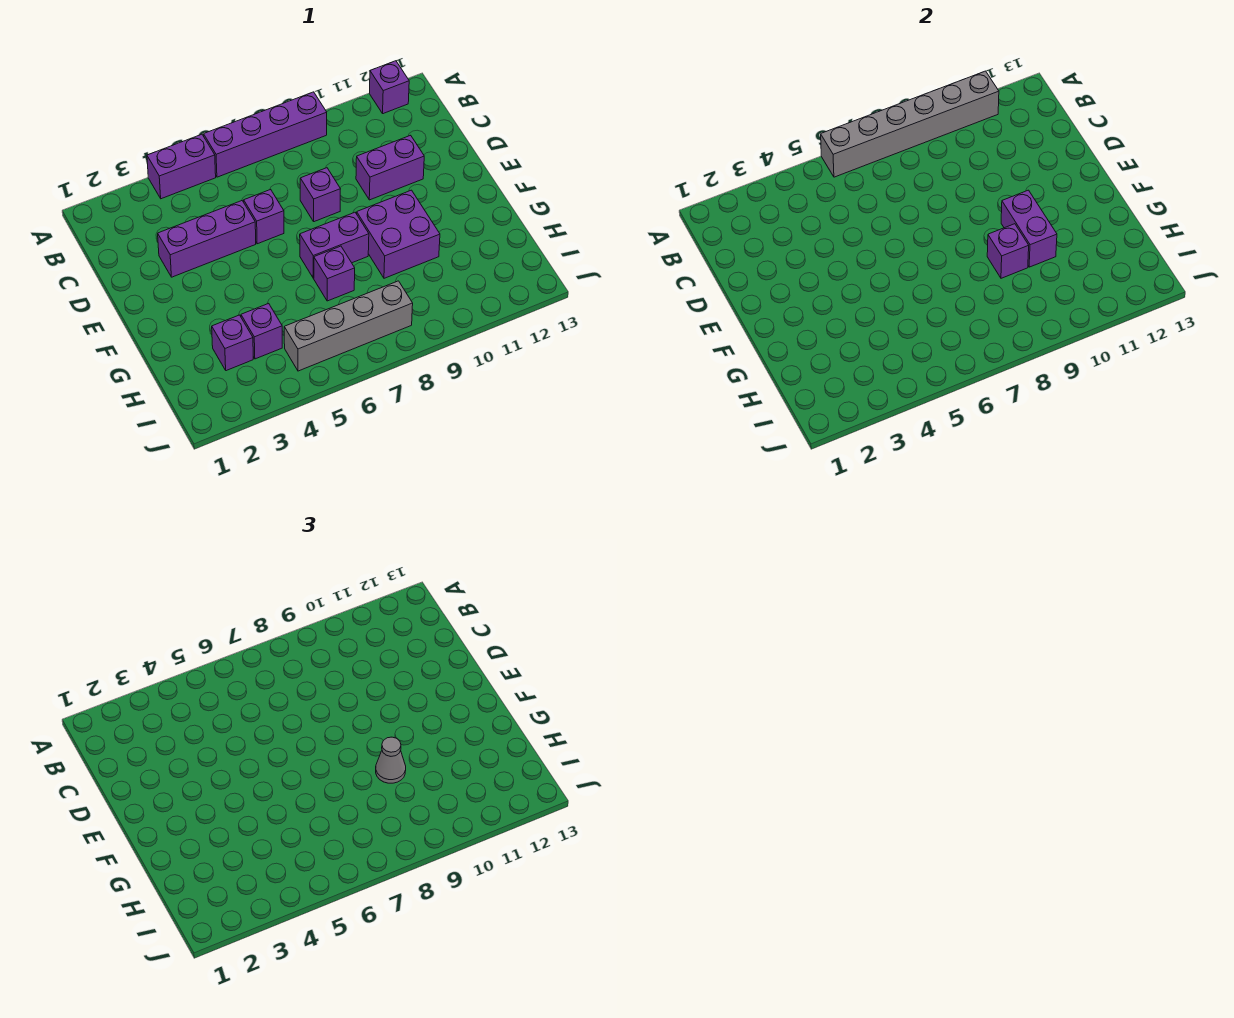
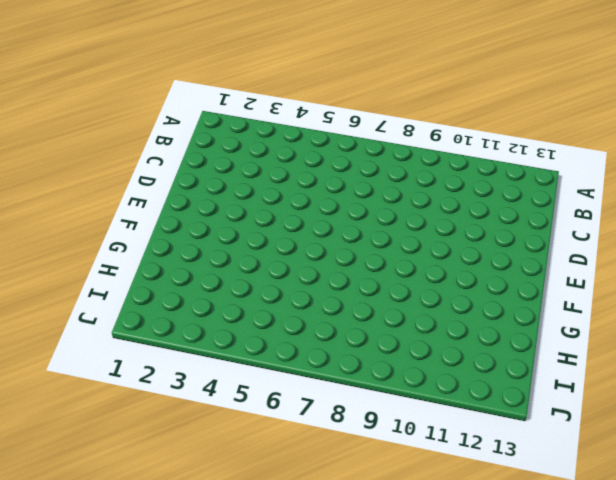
none -> purple 1x2 brick [147,134,216,199]
none -> purple 1x4 brick [204,92,327,177]
none -> purple 1x1 brick [369,61,409,114]

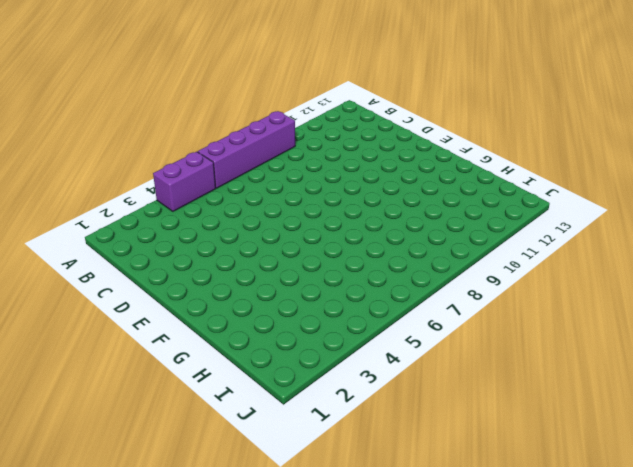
none -> purple 1x1 brick [369,61,409,114]
none -> purple 1x3 brick [158,201,256,277]
none -> purple 1x1 brick [244,189,284,244]

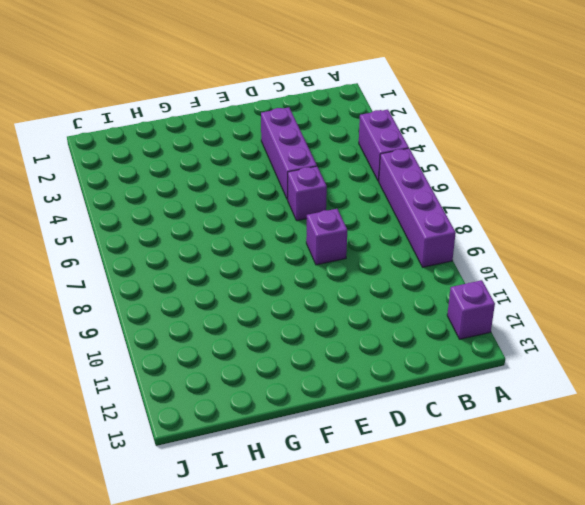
none -> purple 1x2 brick [356,135,424,200]
none -> purple 1x2 brick [300,212,369,278]
none -> purple 2x2 brick [357,190,440,278]

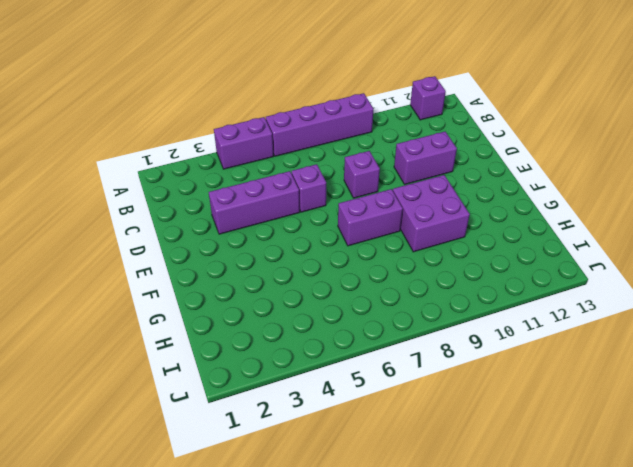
none -> purple 1x1 brick [314,246,355,301]
none -> purple 1x1 brick [212,315,253,371]
none -> purple 1x1 brick [241,303,282,359]

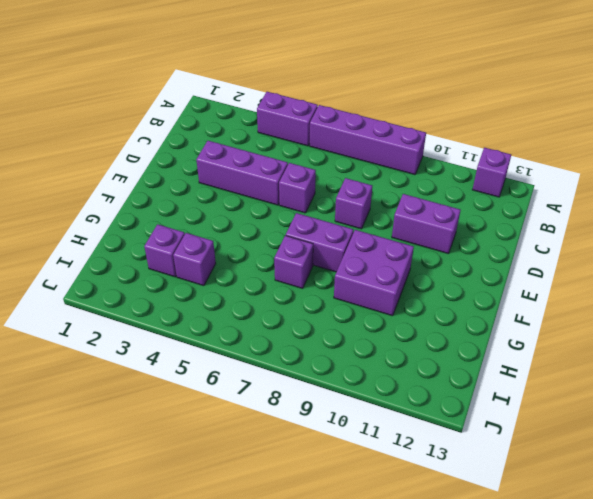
none -> grey 1x4 brick [284,281,413,371]
none -> grey 1x6 brick [821,71,999,177]
none -> purple 1x2 brick [1001,190,1057,267]

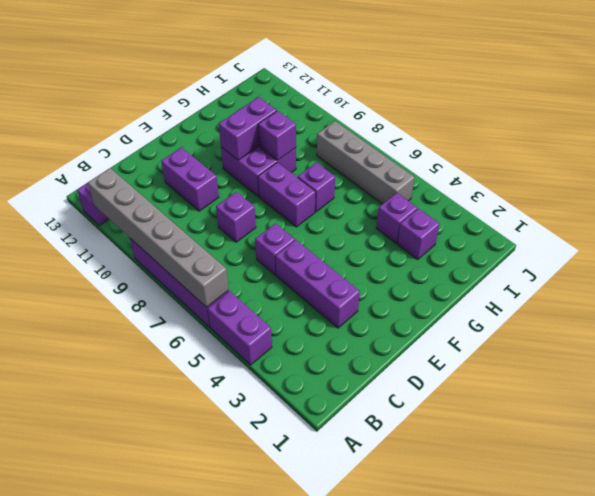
none -> grey 1x1 cone [376,737,406,783]

